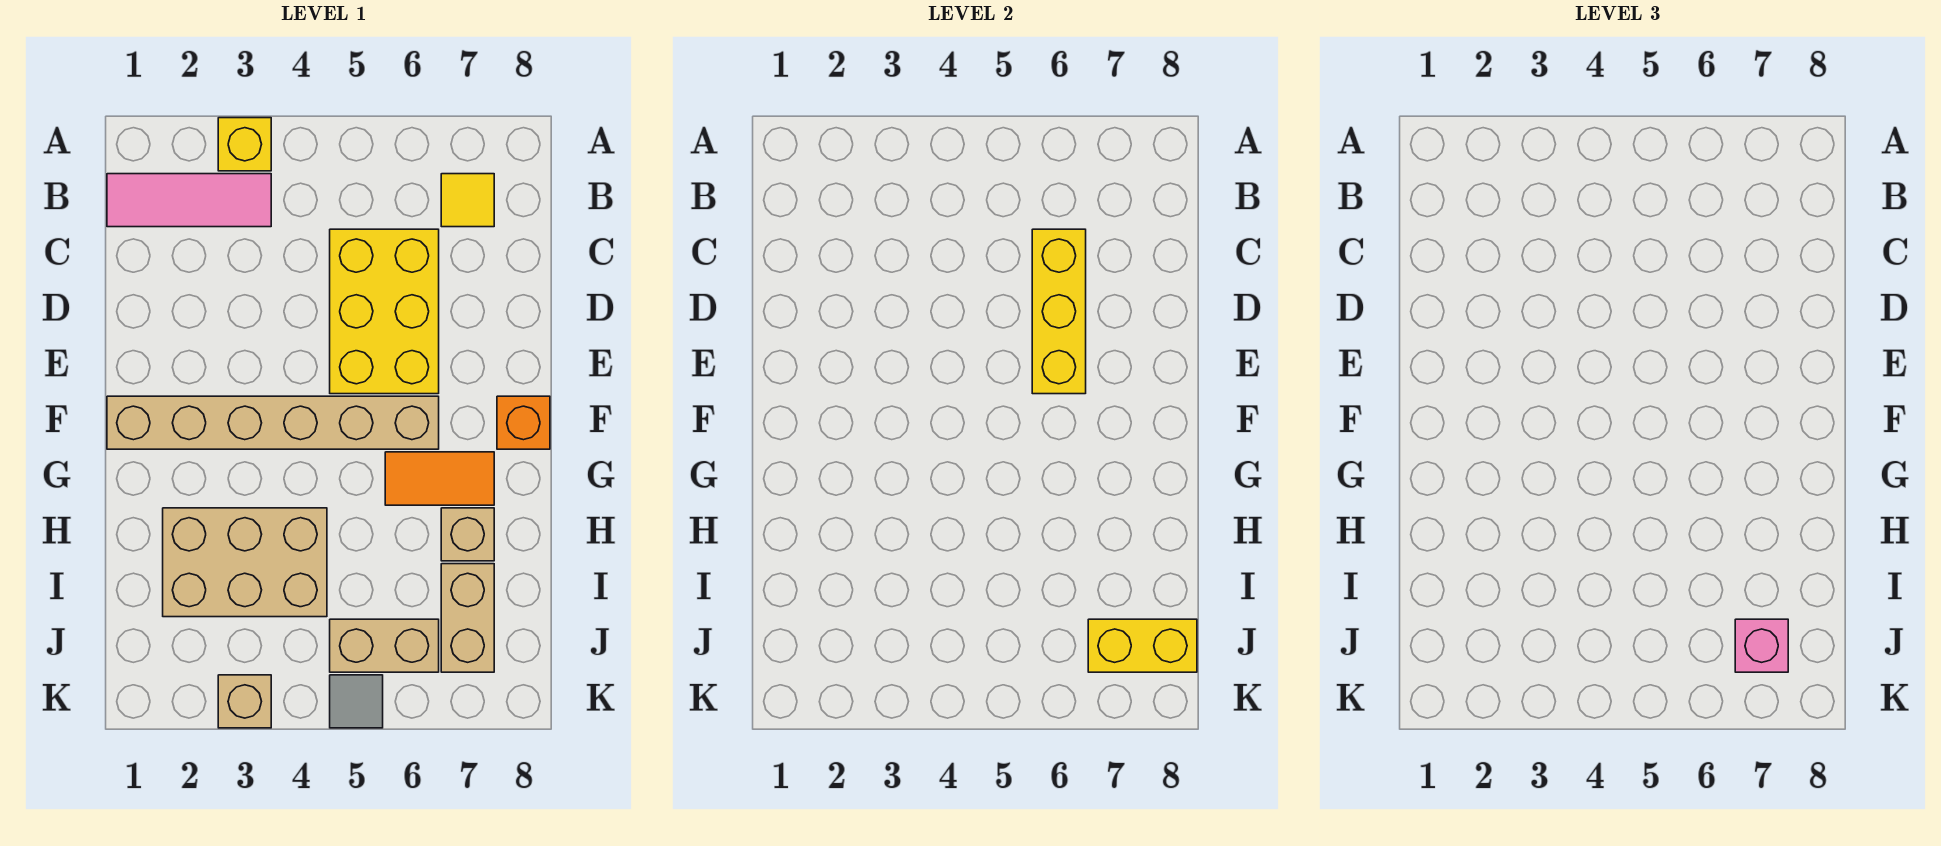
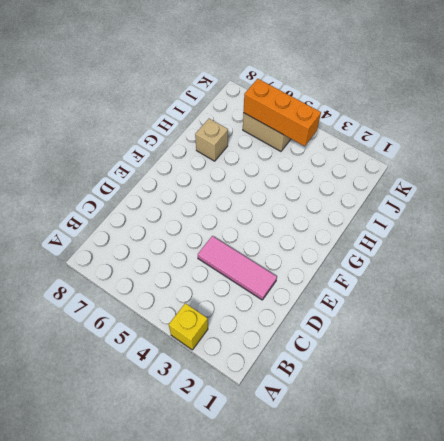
pink 1x3 tile [198,236,277,300] -> pink 1x3 tile moved to [107,174,271,227]
orange 1x3 brick [243,79,321,146] -> none
none -> yellow 1x1 tile [441,174,494,227]
none -> yellow 2x3 brick [330,229,439,394]
none -> tan 1x6 brick [107,396,439,449]

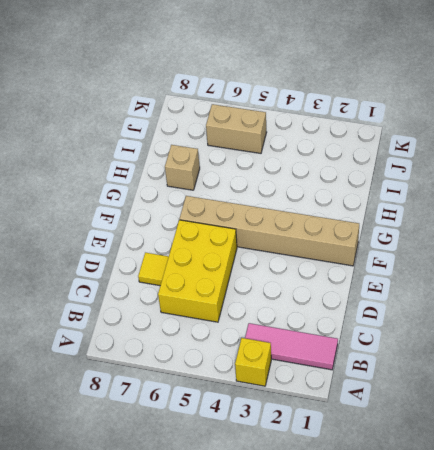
yellow 1x1 tile [138,253,169,286] -> yellow 1x1 tile moved to [441,174,494,227]
none -> orange 1x1 brick [497,396,550,449]
none -> orange 1x2 tile [385,452,494,505]
none -> tan 2x3 brick [163,508,327,617]

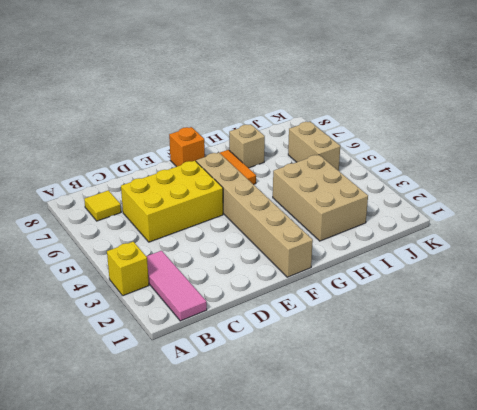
none -> tan 1x2 brick [441,564,494,672]
none -> tan 1x1 brick [218,675,271,728]
none -> grey 1x1 tile [330,675,383,728]

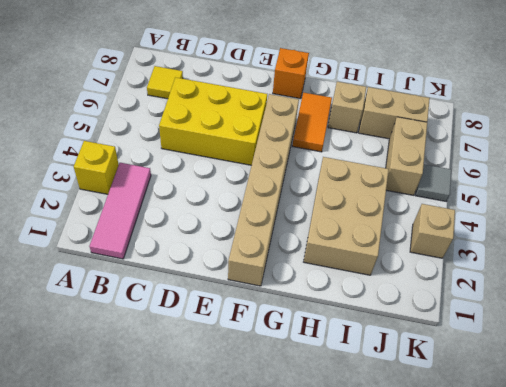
none -> yellow 1x3 brick [1032,229,1086,394]
none -> yellow 1x2 brick [1088,619,1197,672]
none -> pink 1x1 brick [1735,619,1788,672]

